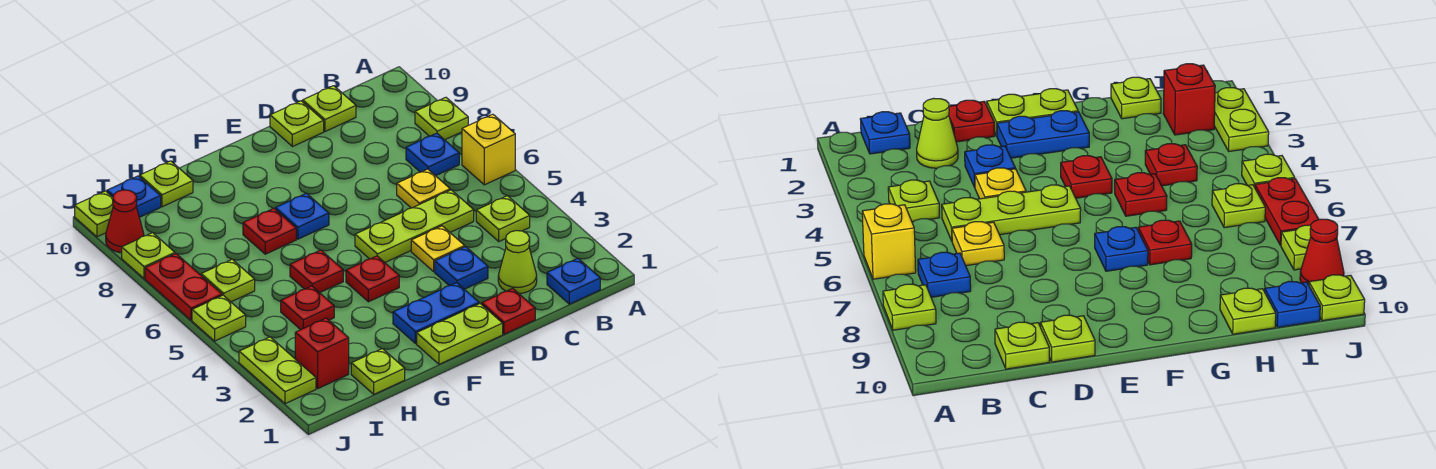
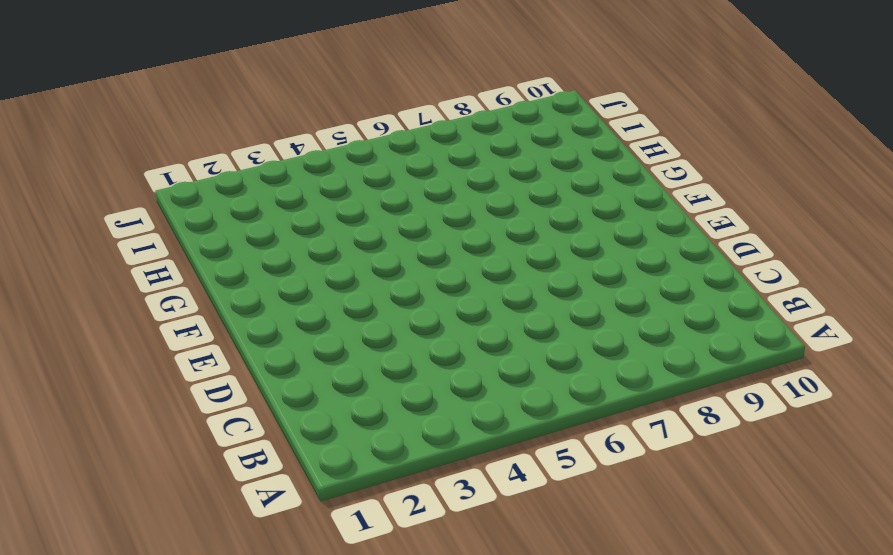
none -> yellow 1x1 brick [462,114,515,185]
none -> lime 1x1 plate [415,97,468,140]
none -> blue 1x1 plate [547,258,600,304]
none -> lime 1x1 plate [476,196,530,241]

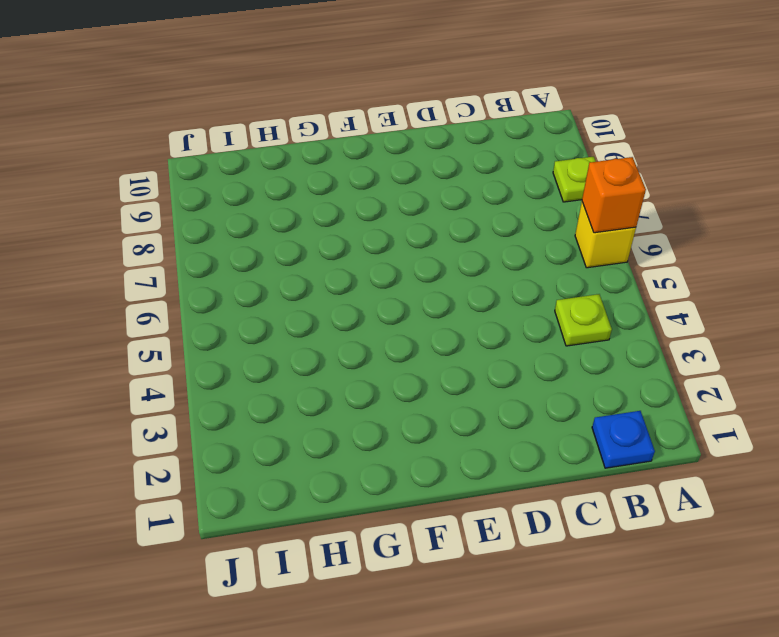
orange 1x1 brick [582,157,646,233] -> none
none -> blue 1x1 plate [406,133,459,176]
none -> lime 1x1 cone [498,231,537,293]
none -> lime 1x3 plate [355,190,474,262]
none -> yellow 1x1 plate [397,169,450,208]

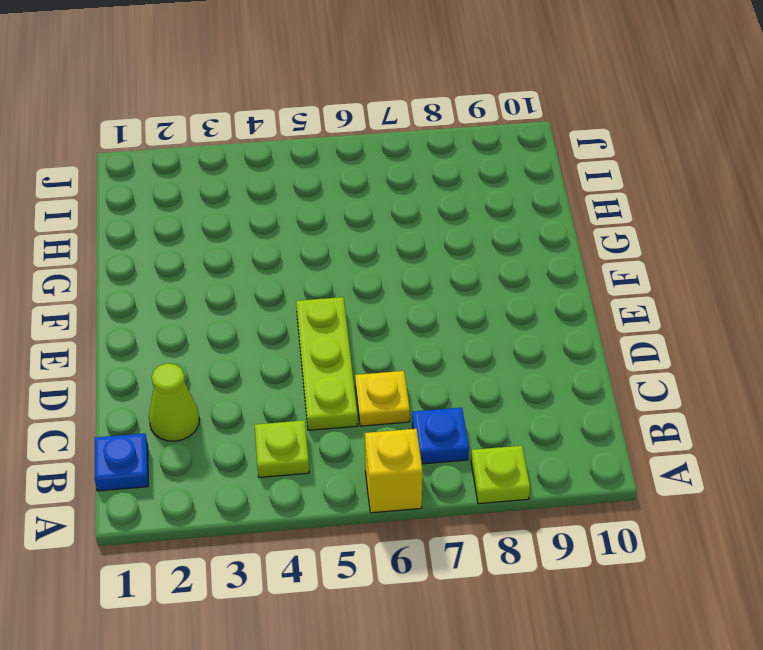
none -> lime 1x1 plate [303,86,356,132]
none -> red 1x1 plate [482,288,535,334]
none -> blue 1x1 plate [435,247,488,289]
none -> yellow 1x1 plate [411,226,465,271]

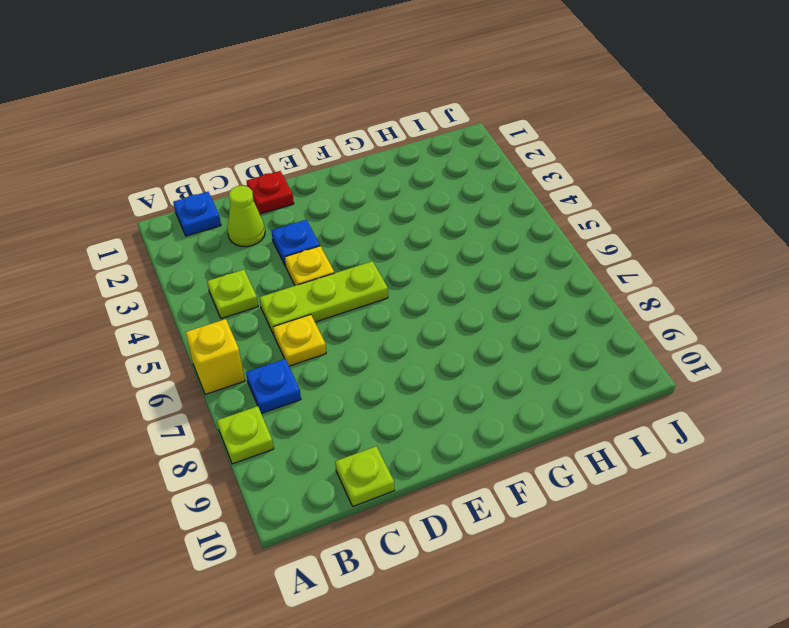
none -> lime 1x1 plate [270,101,324,147]
none -> lime 1x2 plate [417,304,503,364]
none -> blue 1x2 plate [393,283,479,344]
none -> red 1x1 plate [346,256,399,302]

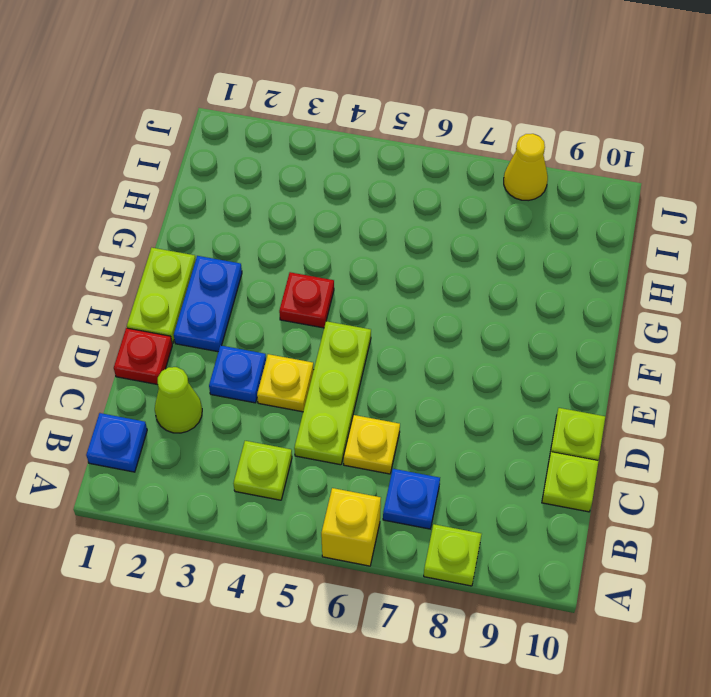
yellow 1x1 cone [504,134,548,201] -> lime 1x1 plate [122,233,175,278]
none -> blue 1x1 plate [275,193,329,239]
none -> red 1x1 plate [290,250,343,293]
none -> red 1x1 plate [243,208,296,254]
none -> lime 1x1 plate [351,349,405,394]

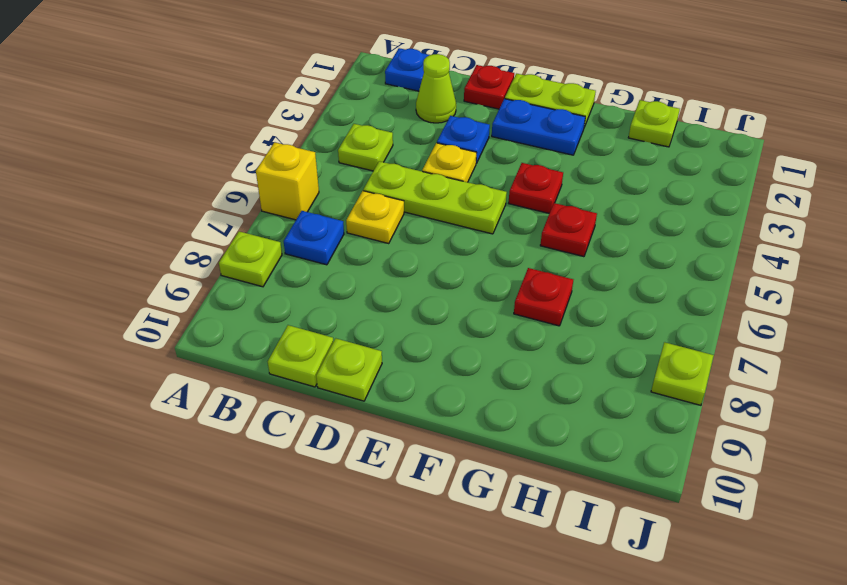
none -> blue 1x1 plate [275,193,329,239]
none -> red 1x1 plate [281,286,334,330]
none -> lime 1x1 plate [140,161,193,207]
none -> red 1x1 brick [295,318,349,388]

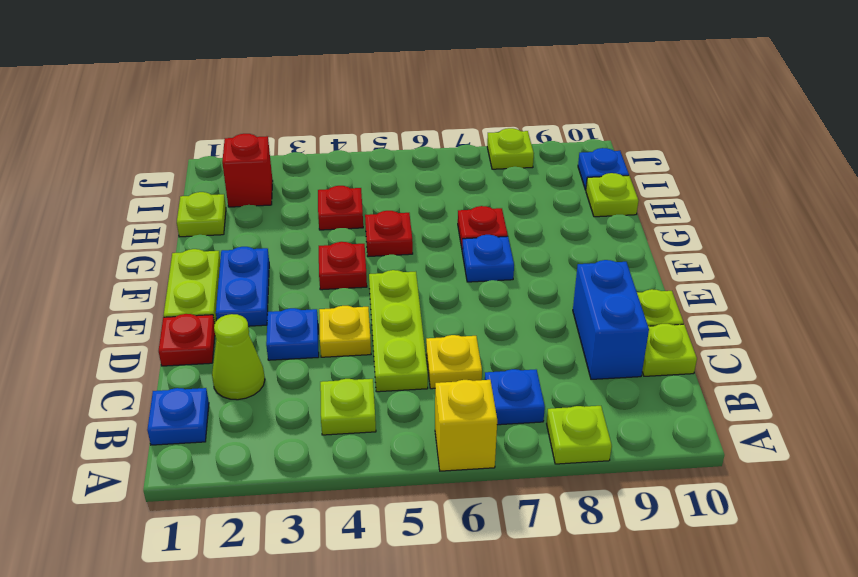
blue 1x2 brick [573,260,649,379] -> none
none -> lime 1x1 plate [201,259,255,302]
none -> lime 1x2 plate [239,337,316,404]
none -> lime 1x1 plate [192,295,246,341]
none -> red 1x2 plate [145,254,222,320]

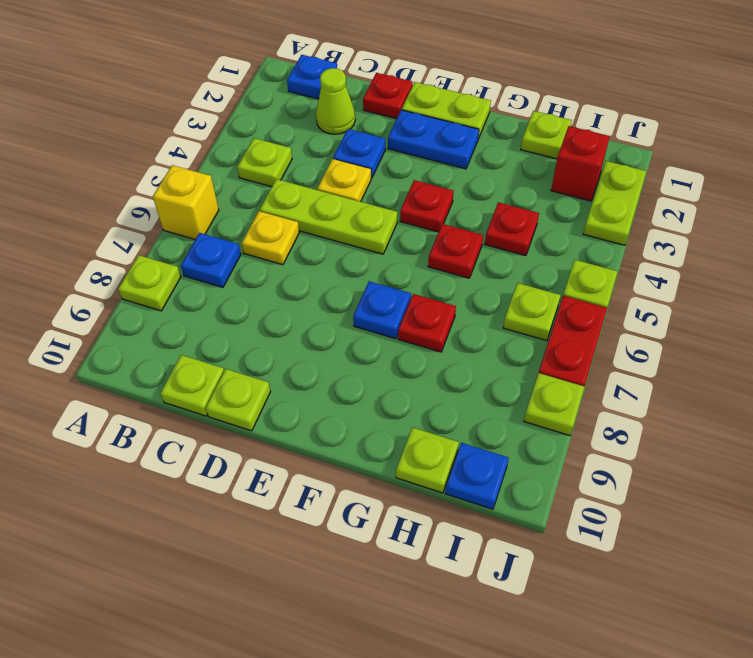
none -> red 1x1 cone [106,190,144,253]
none -> lime 1x1 plate [75,191,113,237]

